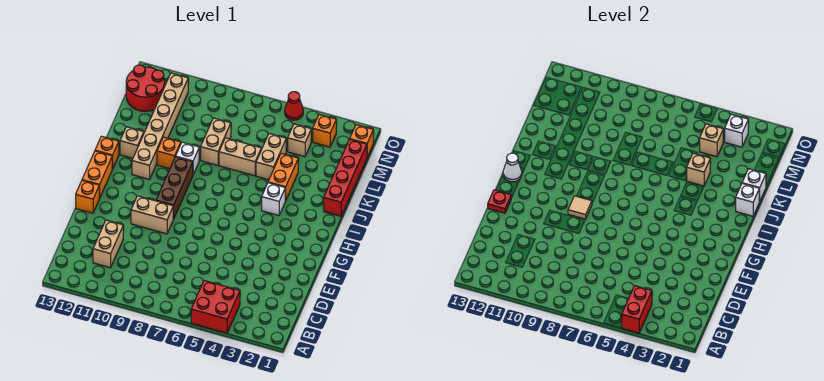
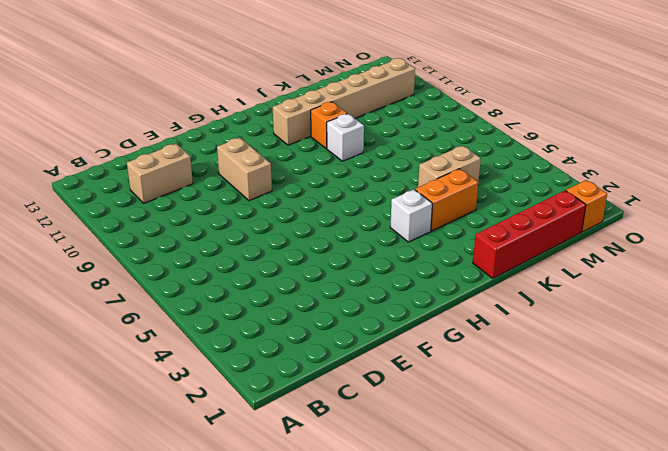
none -> red 2x2 brick [191,281,240,333]
none -> orange 1x1 brick [76,181,99,213]
none -> brown 1x3 brick [156,157,193,219]
none -> orange 1x2 brick [82,151,112,198]

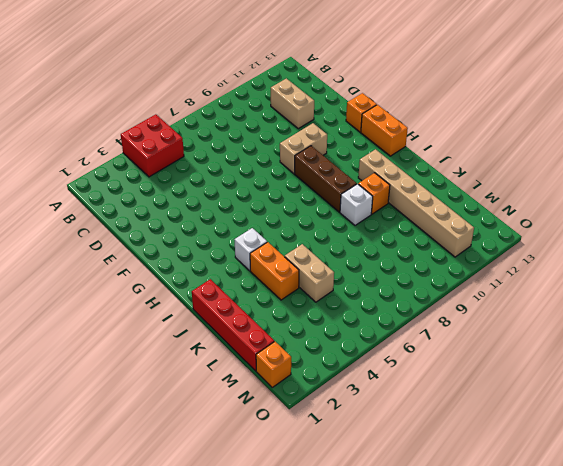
none -> orange 1x1 brick [95,136,119,169]
none -> tan 1x1 brick [120,127,144,158]
none -> tan 1x2 brick [219,138,261,176]
none -> tan 1x2 brick [201,118,231,165]

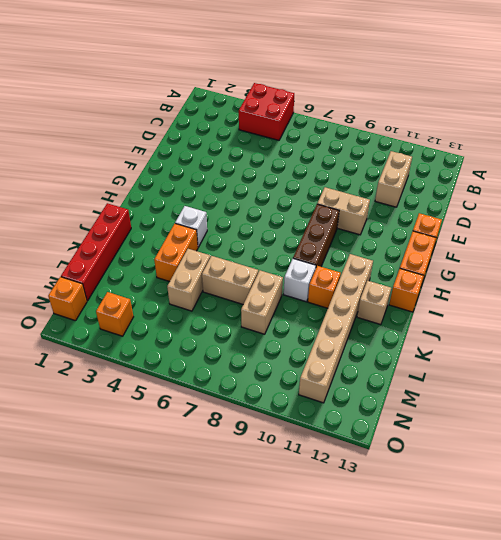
none -> tan 1x1 brick [288,124,311,157]
none -> red 2x2 round brick [126,65,165,111]
none -> red 1x1 cone [285,92,303,120]
none -> red 1x2 brick [622,286,652,333]

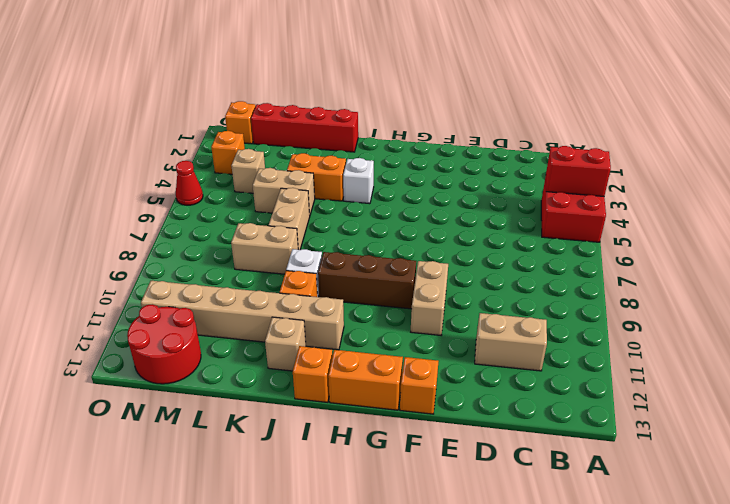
none -> red 1x1 plate [488,190,511,213]
none -> tan 1x1 tile [568,196,592,219]
none -> white 1x1 cone [503,153,522,182]
none -> white 1x1 brick [736,184,760,216]

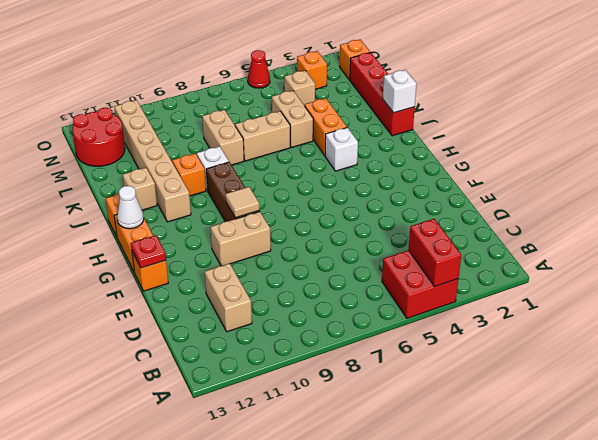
none -> white 1x1 brick [742,169,766,201]
none -> tan 1x1 brick [687,153,710,186]
none -> tan 1x1 brick [700,124,723,157]
none -> white 1x1 brick [725,114,748,147]

